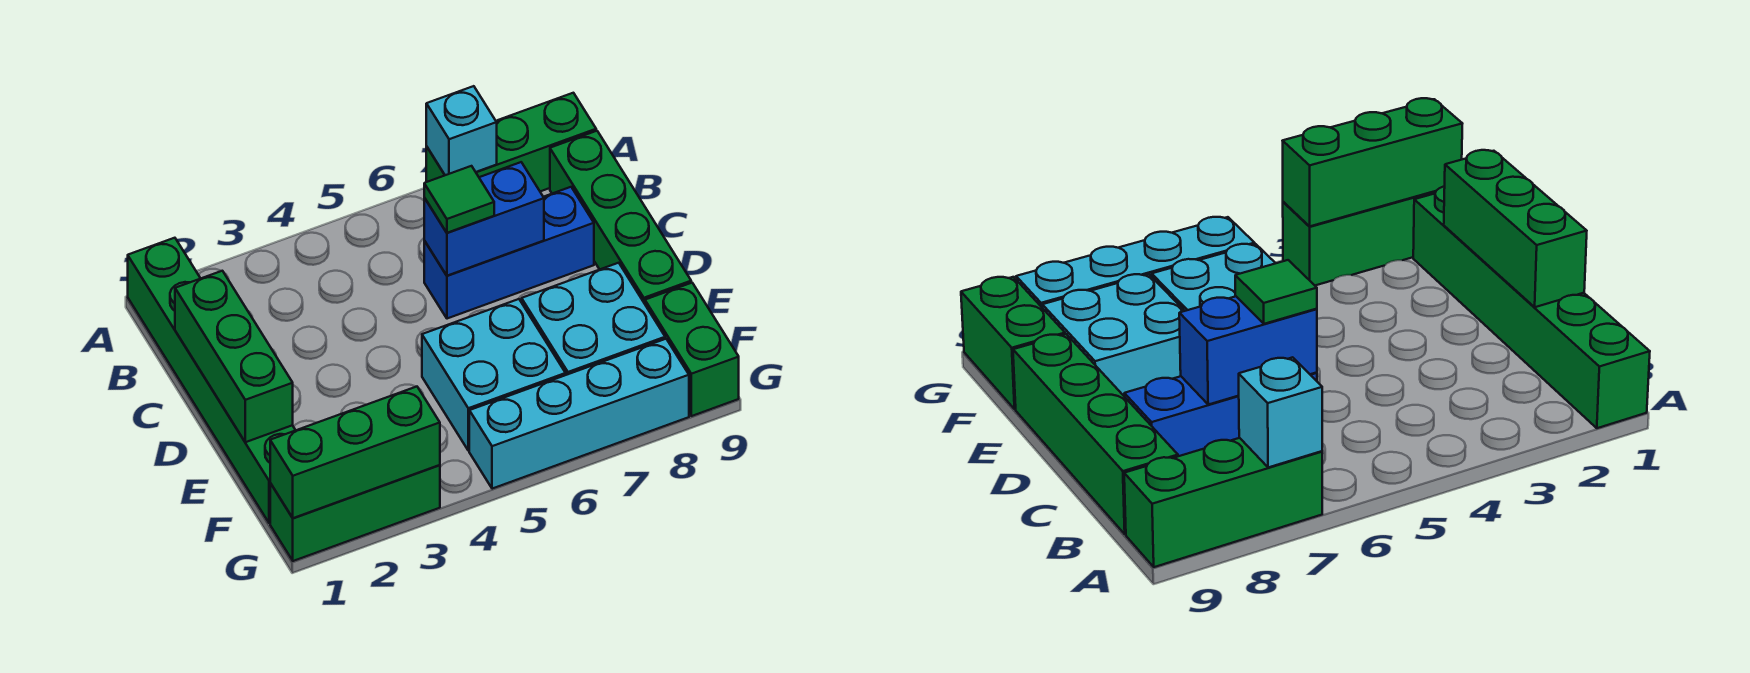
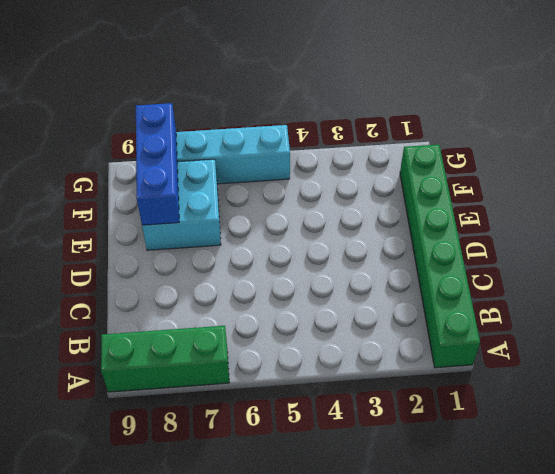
blue 1x3 brick [136,103,179,225] -> blue 1x3 brick turned to [424,187,594,319]
none -> green 1x4 brick [550,131,691,304]
none -> cyan 2x2 brick [422,299,566,451]
none -> green 1x2 brick [645,283,739,416]

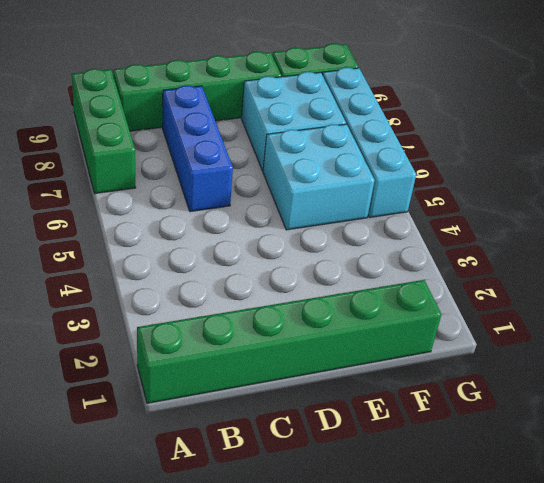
none -> green 1x3 brick [270,465,440,561]
none -> cyan 1x1 brick [426,86,497,175]
none -> green 1x3 brick [175,271,293,442]

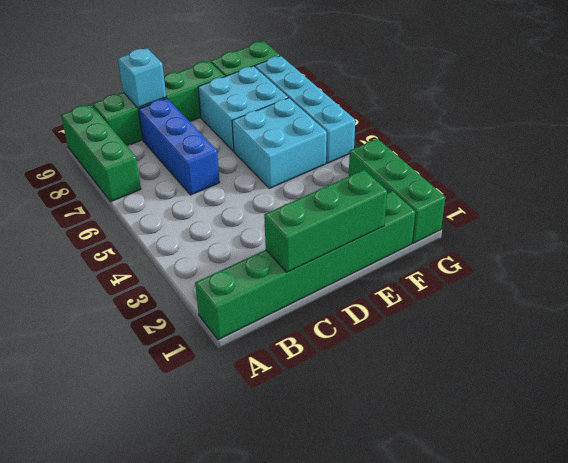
cyan 1x1 brick [118,48,166,108] -> cyan 1x1 brick moved to [426,86,497,175]
none -> blue 1x2 brick [424,162,544,276]
none -> green 1x3 brick [270,387,440,518]
none -> green 1x1 tile [424,166,494,233]

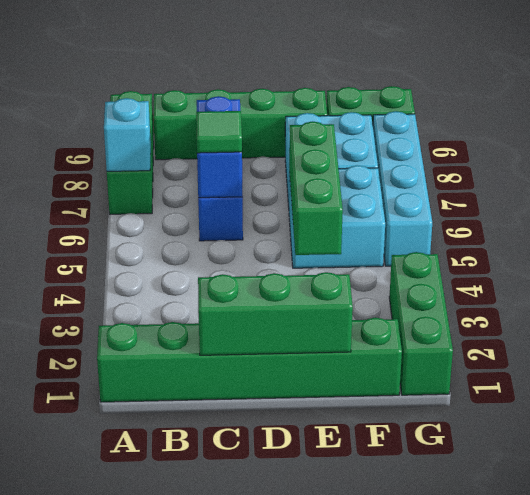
green 1x3 brick [289,122,343,255] -> green 1x3 brick moved to [270,387,440,518]

